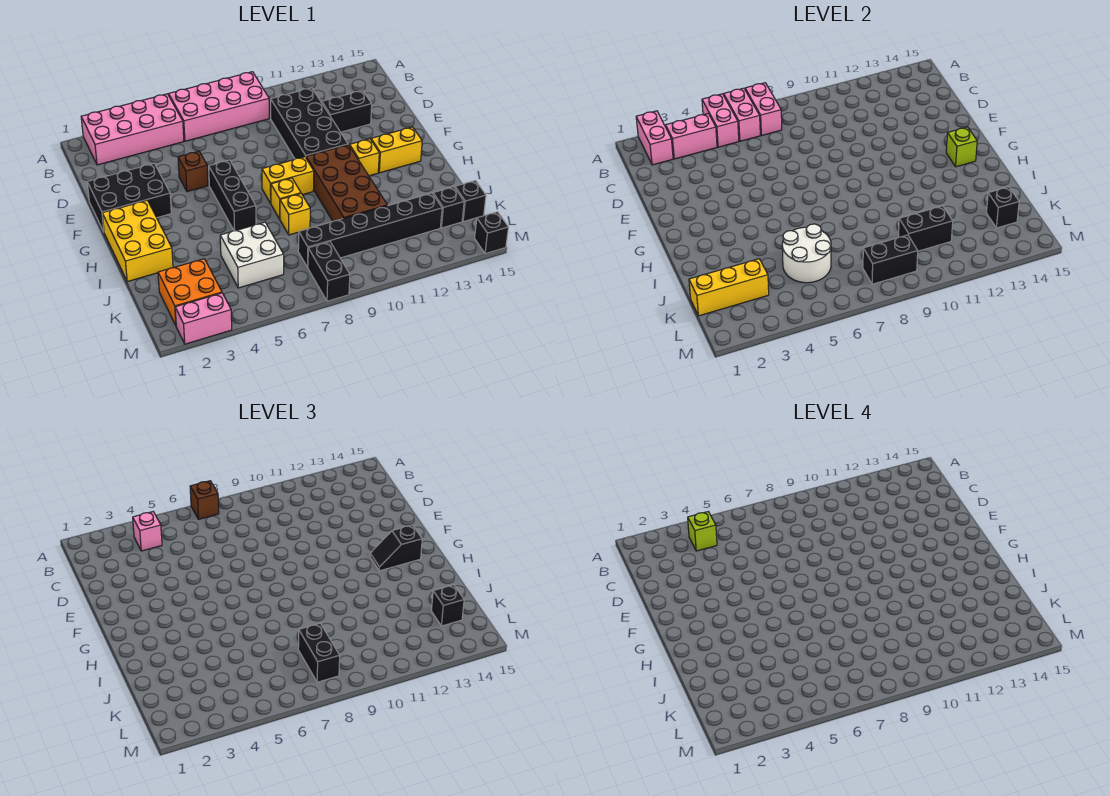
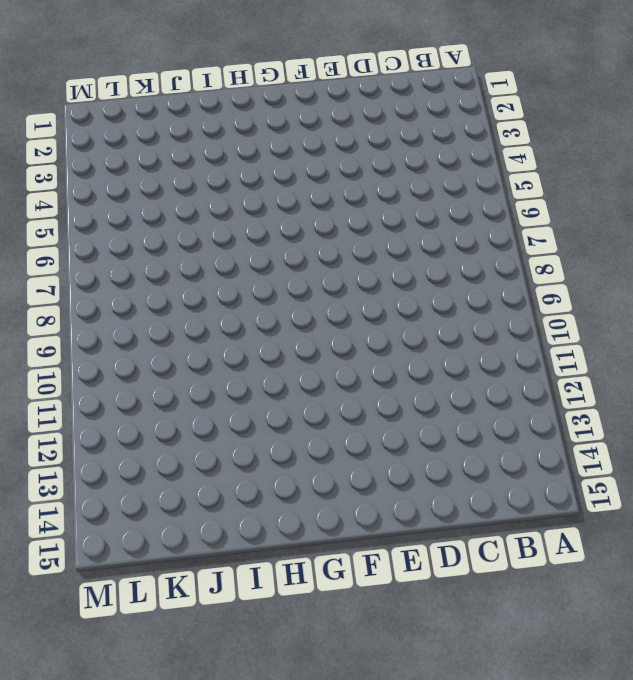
none -> pink 2x4 brick [81,94,184,165]
none -> pink 2x4 brick [169,72,269,141]
none -> black 2x4 brick [271,88,348,159]
none -> black 1x2 brick [322,90,372,132]

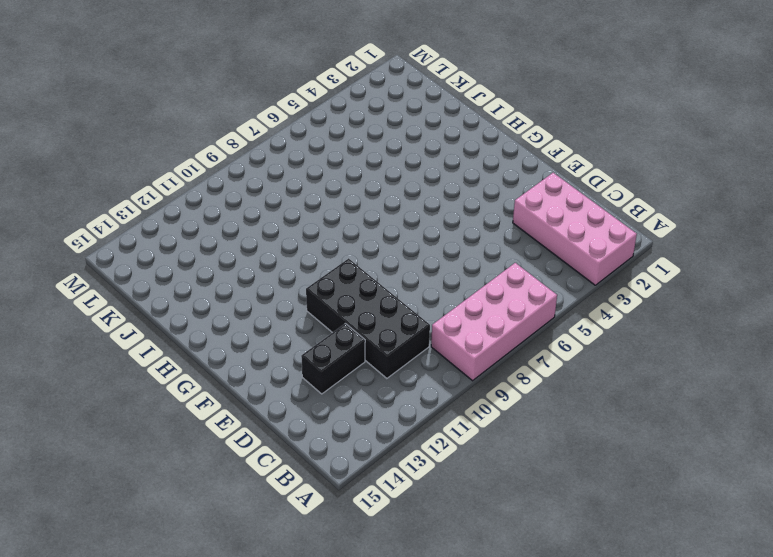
pink 2x4 brick [513,173,637,285] -> pink 2x4 brick turned to [81,94,184,165]
none -> black 2x3 brick [87,163,171,231]
none -> brown 1x1 brick [178,151,208,192]
none -> black 1x3 brick [209,160,256,231]
none -> yellow 2x3 brick [102,200,173,282]

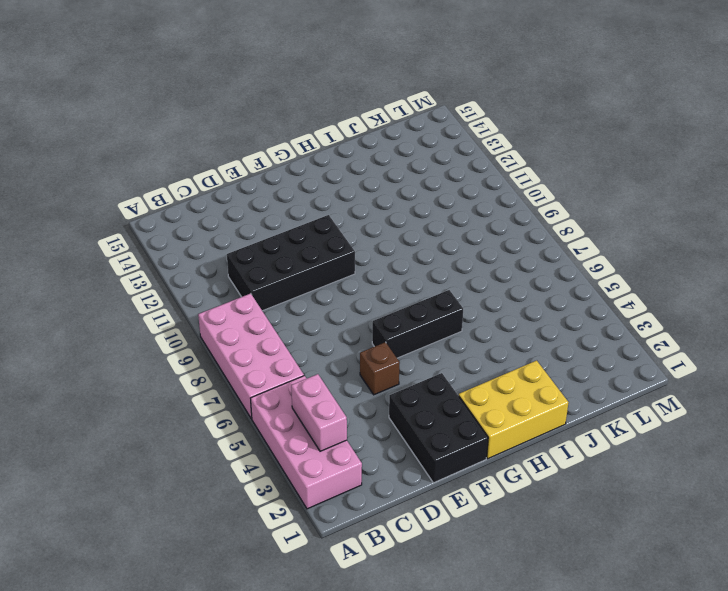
none -> black 1x2 brick [322,90,372,132]
none -> yellow 1x2 brick [262,157,314,203]
none -> brown 2x4 brick [306,145,387,221]
none -> yellow 1x1 brick [350,139,379,176]

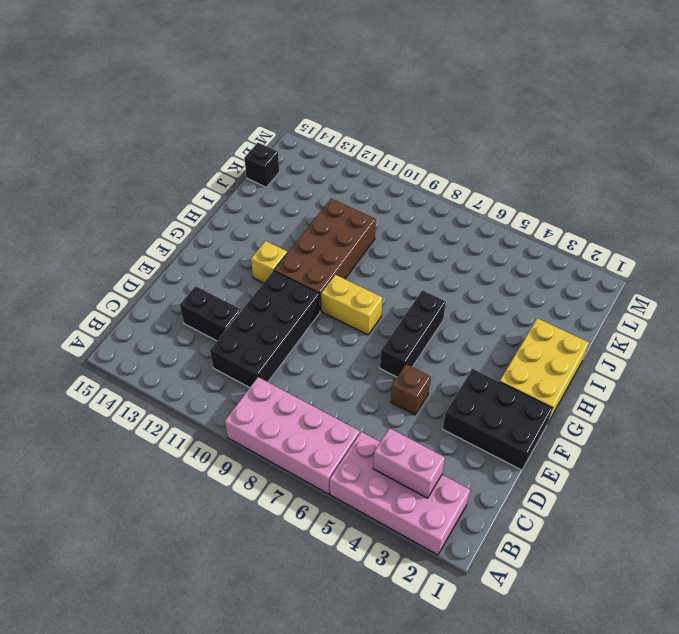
none -> yellow 1x2 brick [371,127,422,173]
none -> yellow 1x1 brick [271,178,301,219]
none -> yellow 1x1 brick [280,194,310,235]
none -> white 2x2 brick [220,222,284,288]

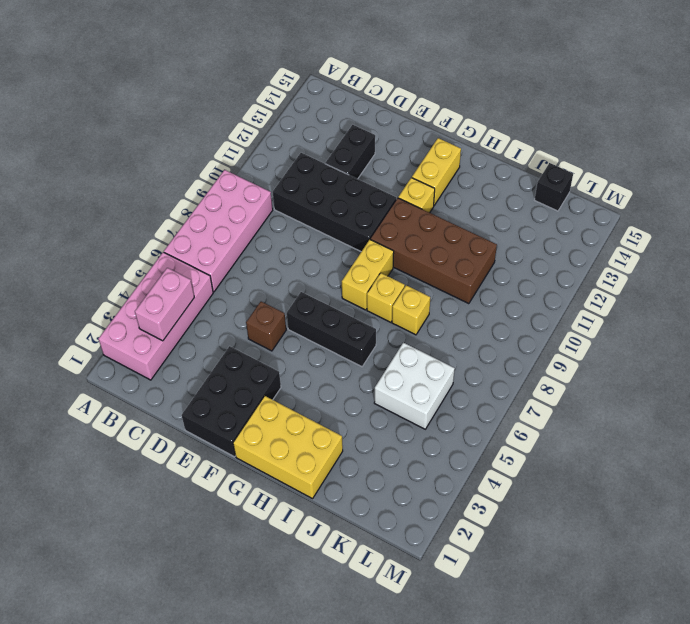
none -> orange 2x2 brick [158,259,222,325]
none -> black 1x6 brick [298,193,442,267]
none -> black 1x1 brick [433,187,464,228]
none -> black 1x2 brick [308,242,350,301]

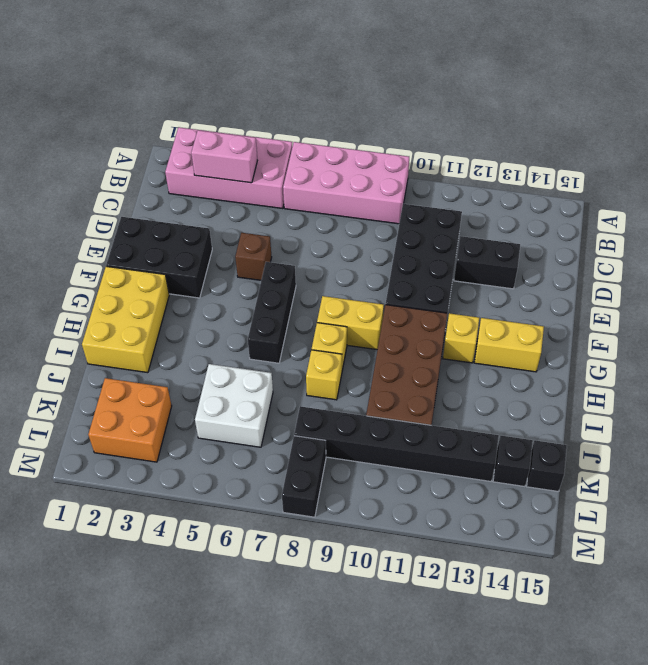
none -> pink 1x2 brick [175,293,232,344]
none -> black 1x1 brick [475,212,508,254]
none -> pink 1x2 brick [636,111,673,165]
none -> pink 1x2 brick [702,94,739,147]

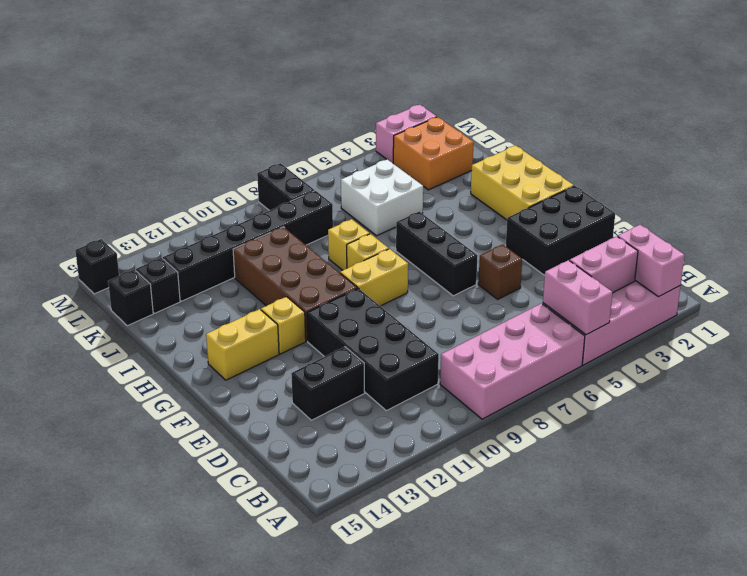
none -> pink 1x2 brick [724,88,760,141]
none -> pink 1x2 brick [745,83,782,135]
none -> lime 1x1 brick [946,127,977,167]
none -> white 2x2 round brick [782,224,831,283]

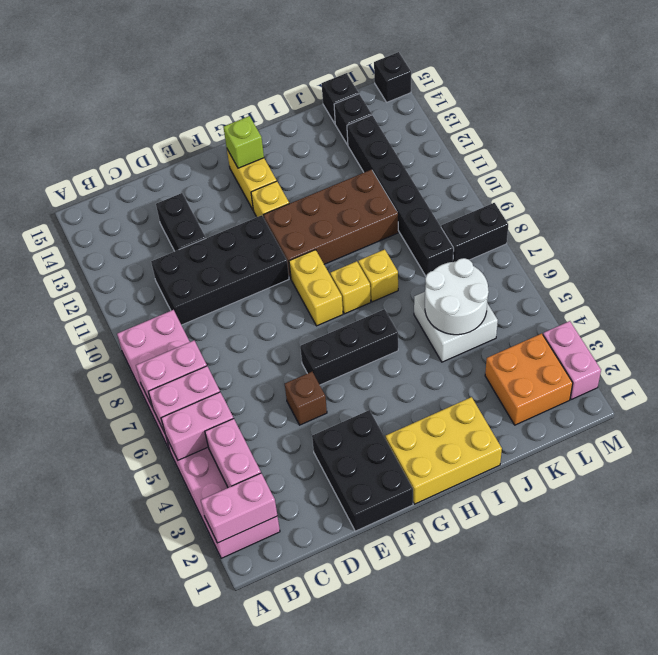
none -> yellow 1x3 brick [689,259,769,316]
none -> black 1x2 brick [899,206,953,251]
none -> black 1x1 brick [986,187,1019,228]
none -> black 1x2 brick [863,235,918,284]

